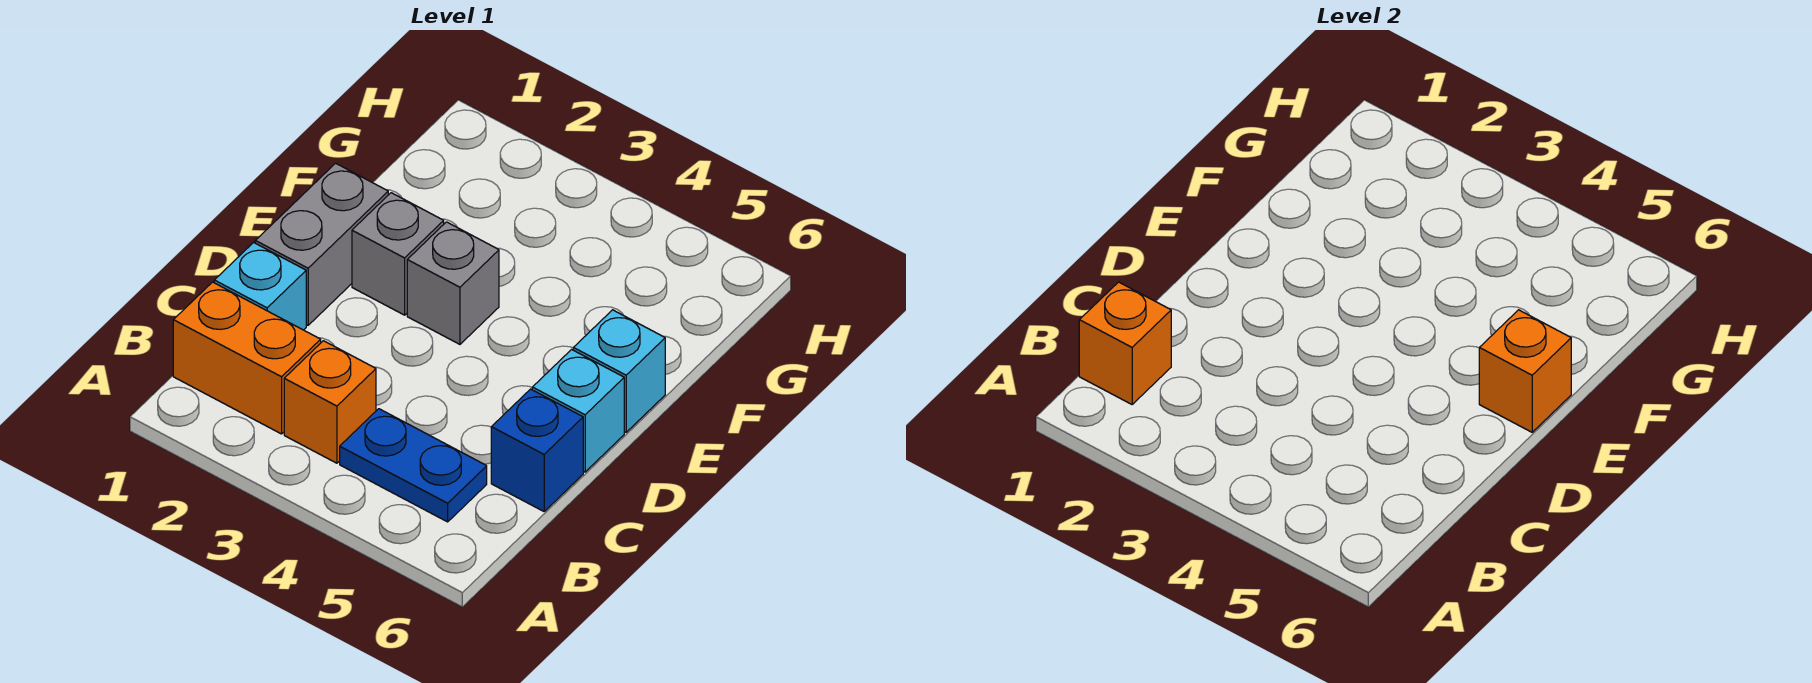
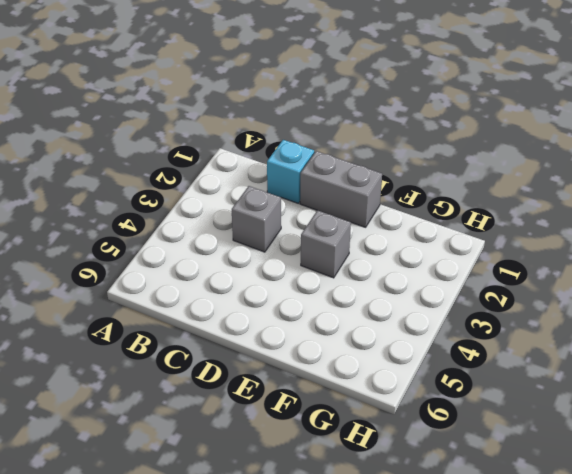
grey 1x1 brick [232,186,281,252] -> grey 1x1 brick moved to [352,193,444,315]
none -> orange 1x2 brick [173,282,321,434]
none -> orange 1x1 brick [284,341,376,463]
none -> blue 1x2 plate [340,409,487,522]

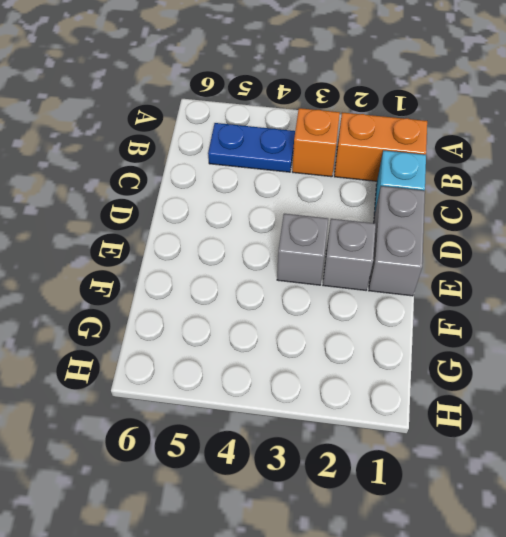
none -> blue 1x1 brick [491,389,583,511]
none -> cyan 1x1 brick [532,350,624,472]
none -> cyan 1x1 brick [573,310,665,432]

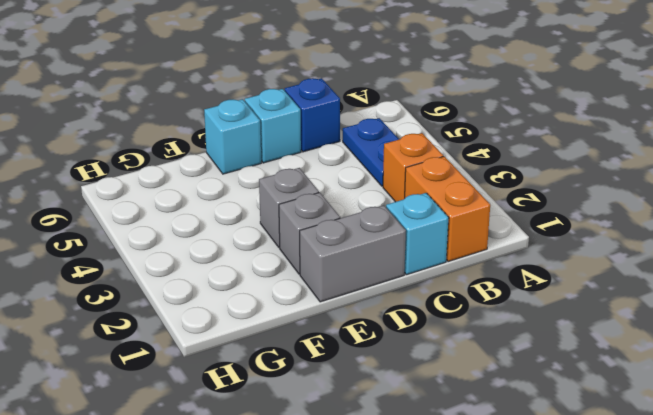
none -> orange 1x1 brick [1079,282,1171,404]
none -> orange 1x1 brick [1479,310,1571,432]

